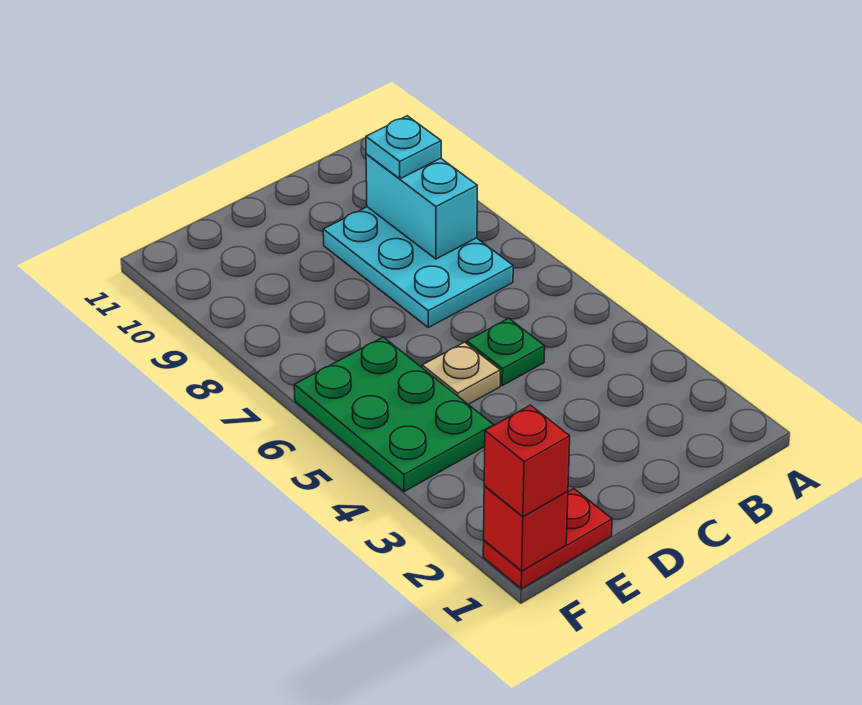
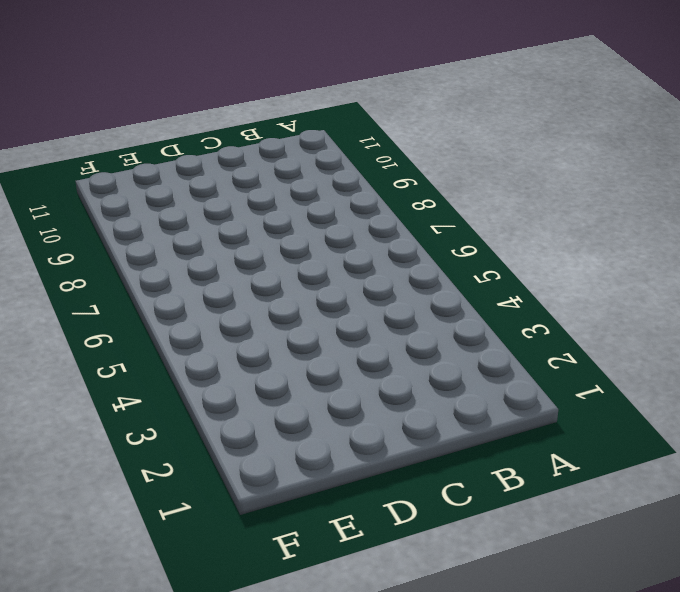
none -> cyan 2x3 plate [323,207,513,327]
none -> green 1x1 plate [467,318,545,385]

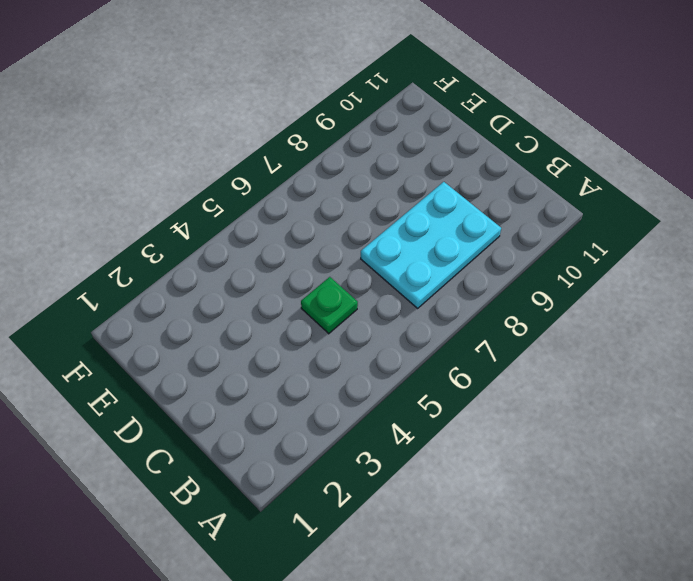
none -> tan 1x1 plate [422,342,500,404]
none -> red 1x2 plate [483,489,612,589]

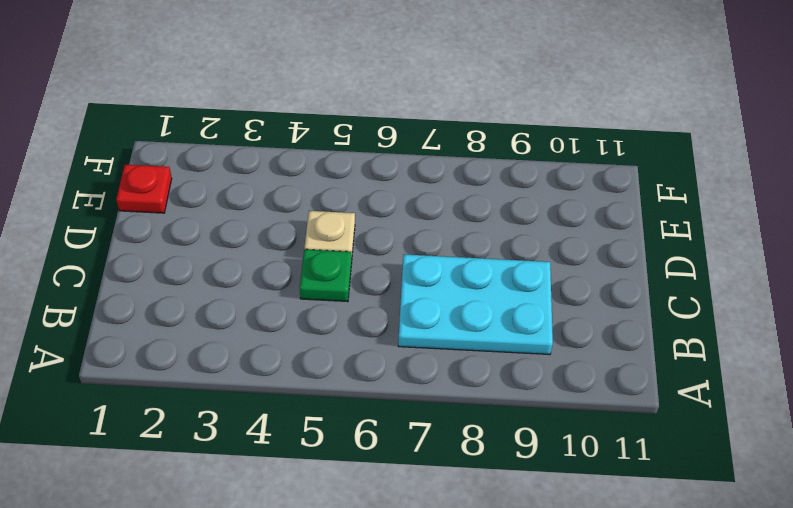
red 1x1 plate [116,165,172,213] -> red 1x2 plate [483,489,612,589]
none -> green 2x3 plate [294,337,494,492]
none -> cyan 1x2 brick [366,154,477,259]

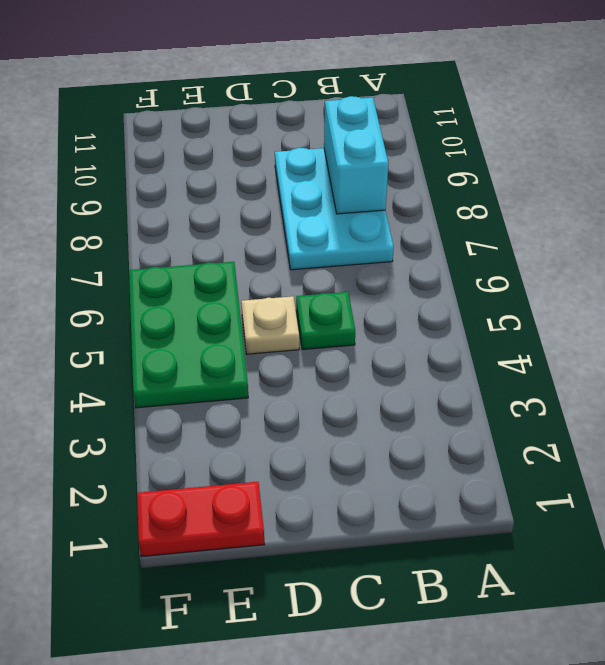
none -> red 1x1 brick [484,486,568,571]
none -> cyan 1x1 plate [366,116,441,179]

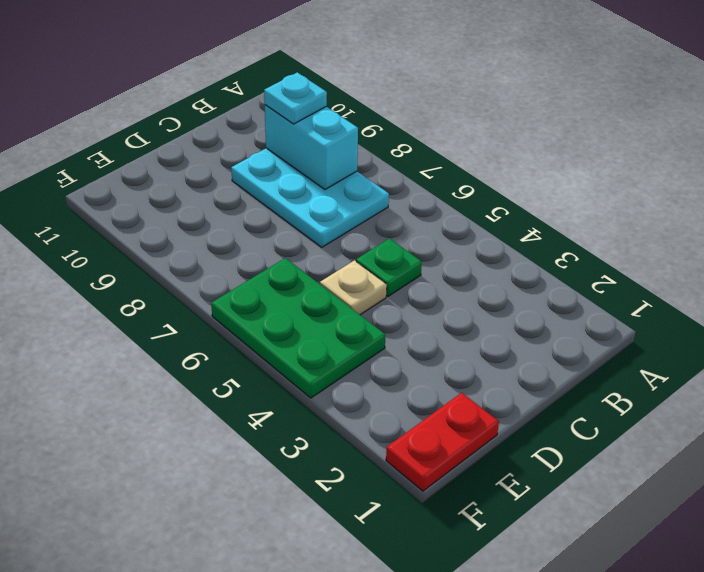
none -> red 1x1 brick [484,486,568,571]
none -> red 1x1 brick [484,405,570,517]

